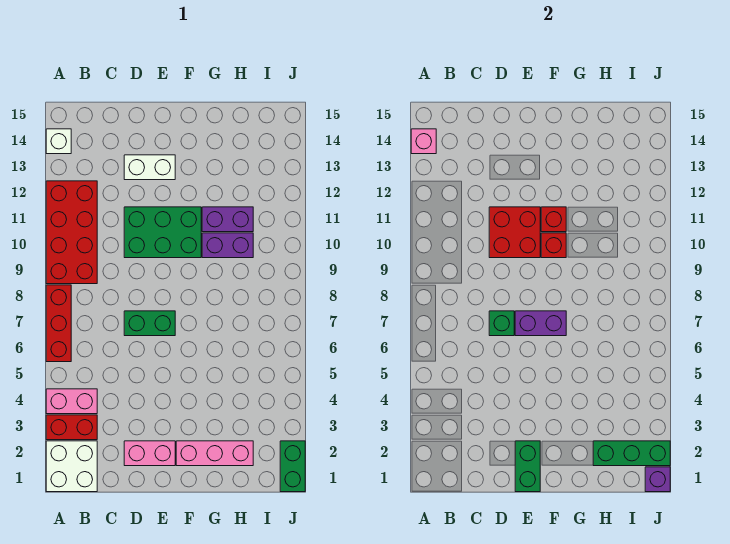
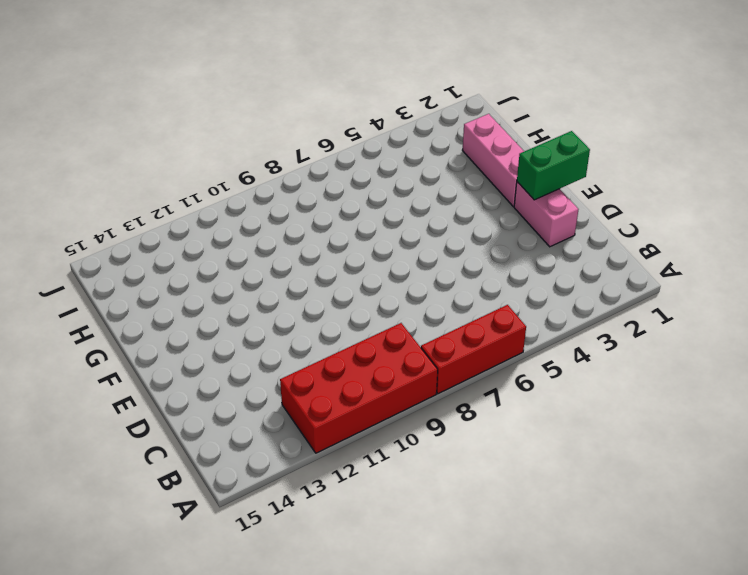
none -> white 2x2 brick [46,441,97,492]
none -> red 1x2 brick [46,415,97,440]
none -> pink 1x2 brick [46,389,97,414]

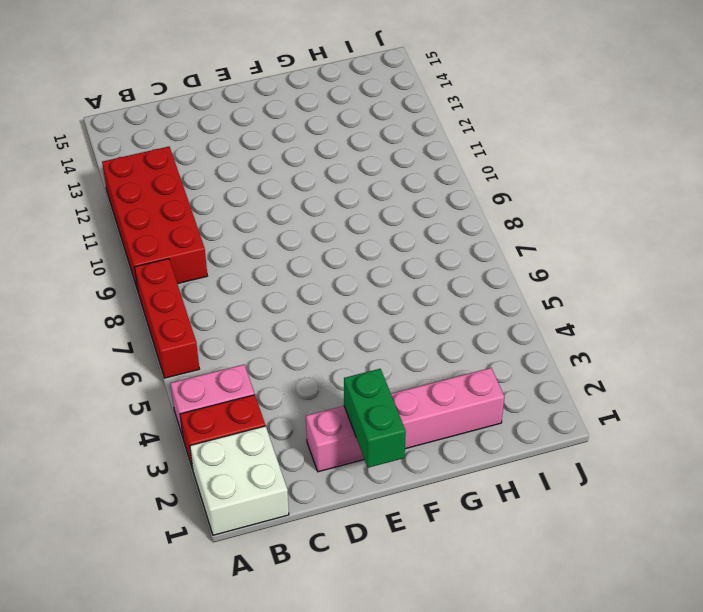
none -> white 1x1 brick [46,129,71,154]
none -> green 1x2 brick [124,311,175,336]
none -> green 2x3 brick [124,207,201,258]

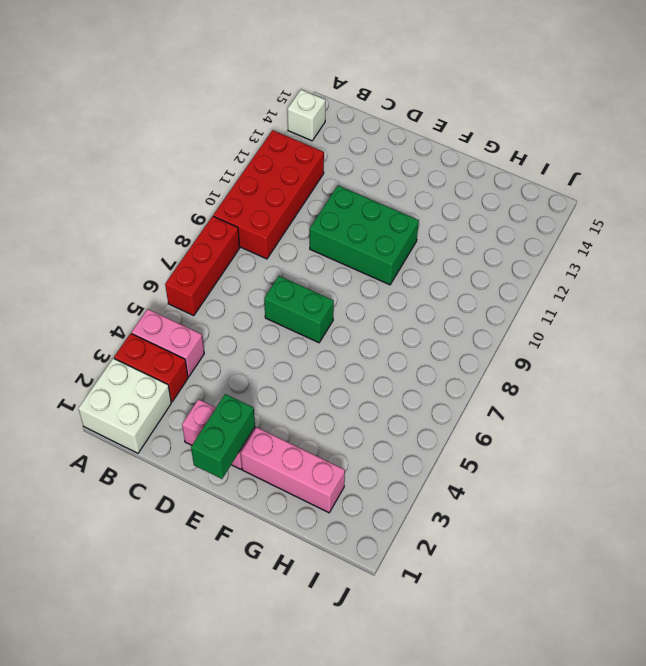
none -> white 1x2 brick [124,155,175,180]
none -> purple 1x2 brick [202,233,253,258]
none -> purple 1x2 brick [202,207,253,232]

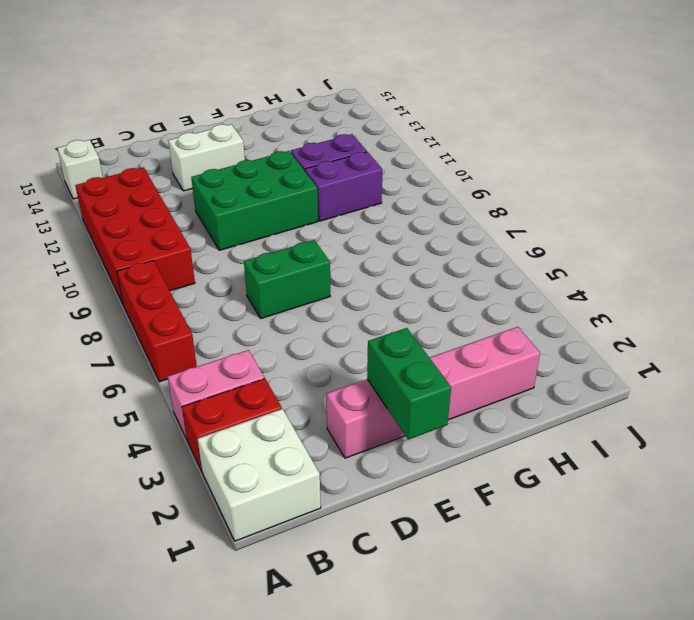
none -> green 1x2 brick [280,441,305,492]
none -> pink 1x1 brick [411,129,436,154]
none -> green 1x1 brick [489,311,514,336]

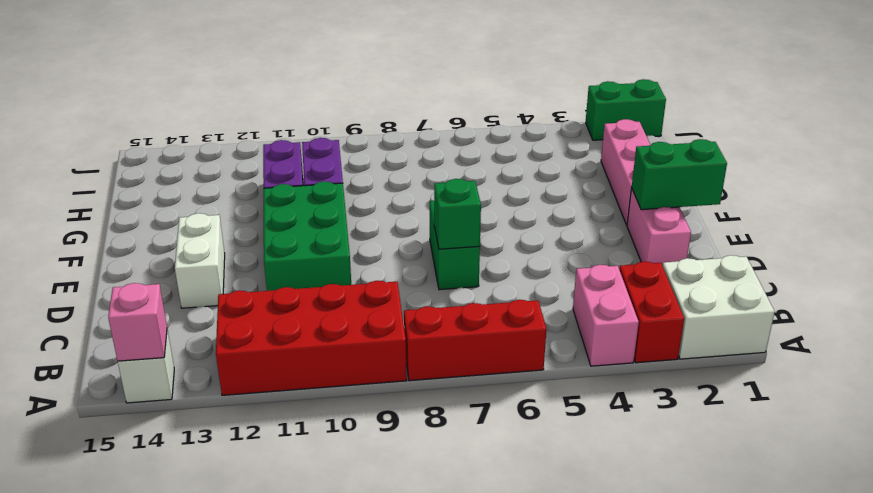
none -> red 2x2 brick [489,207,540,258]
none -> purple 1x2 brick [515,311,566,336]
none -> red 1x1 brick [541,233,566,258]

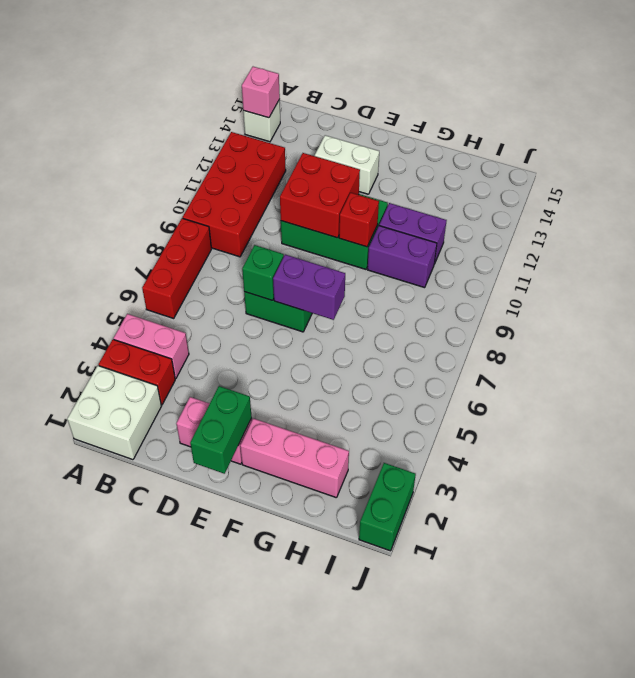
none -> red 1x1 brick [541,207,566,232]
none -> green 1x3 brick [593,441,670,466]
none -> purple 1x1 brick [645,467,670,492]

